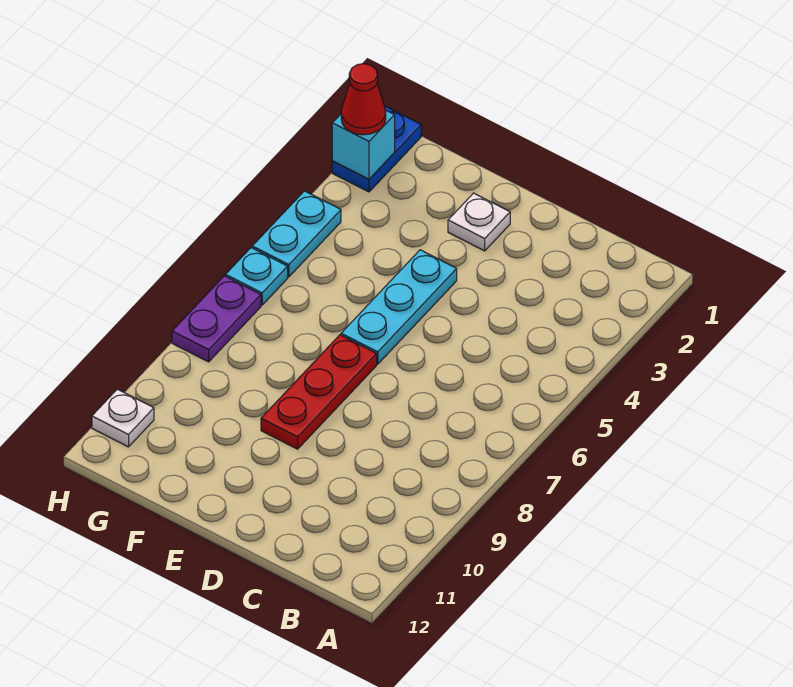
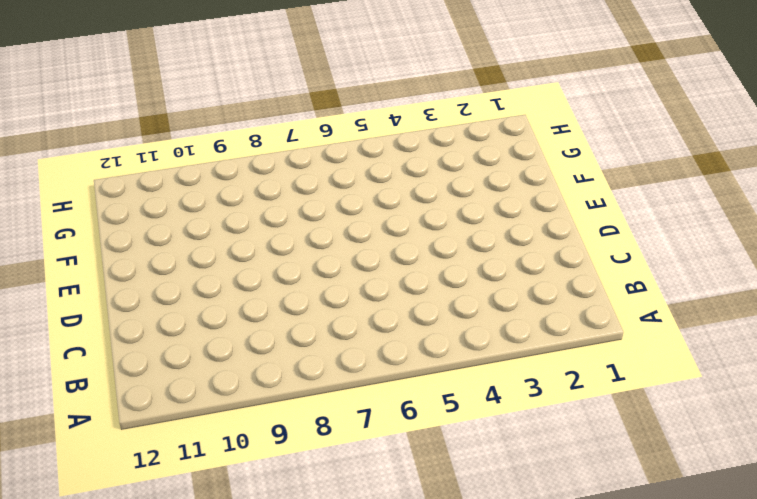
none -> white 1x1 plate [448,193,510,251]
none -> cyan 1x3 plate [341,250,457,364]

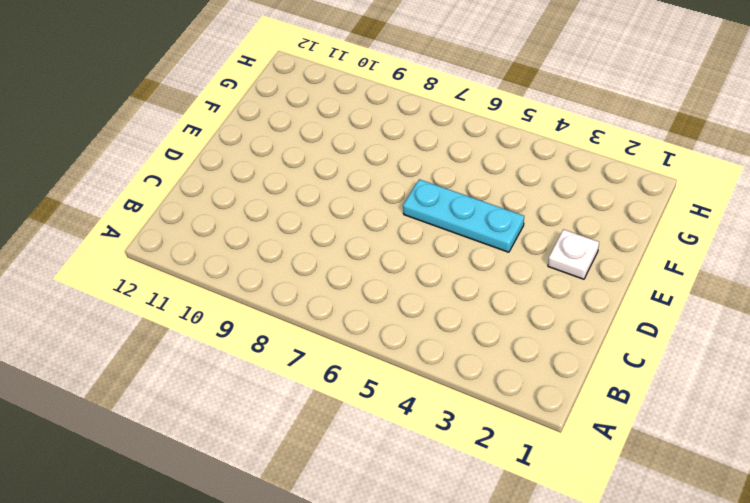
none -> red 1x3 plate [261,335,377,449]
none -> blue 1x2 plate [332,106,421,192]

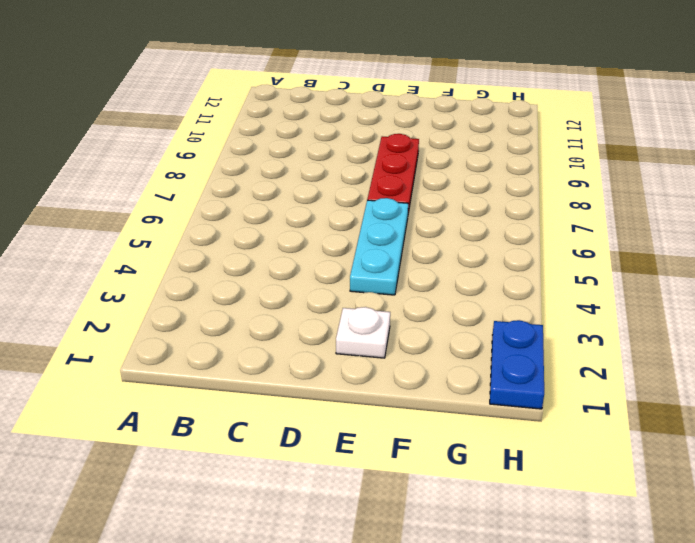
none -> cyan 1x2 plate [252,191,341,277]
none -> cyan 1x1 plate [226,248,288,305]

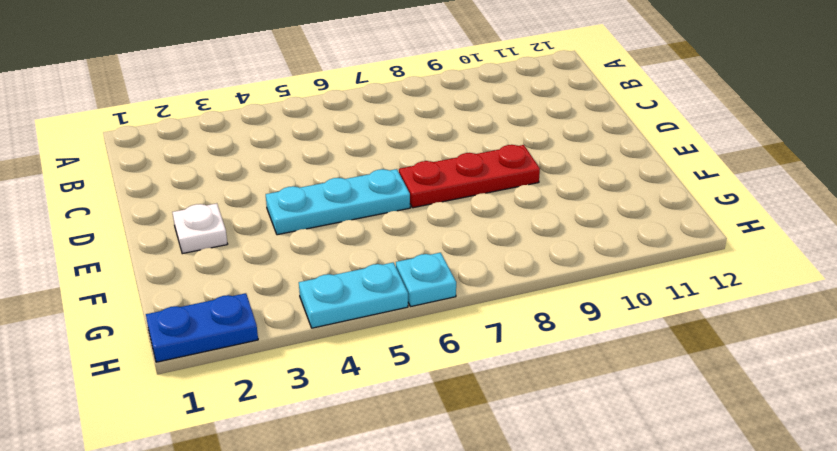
none -> purple 1x2 plate [172,276,261,362]
none -> white 1x1 plate [92,389,154,447]

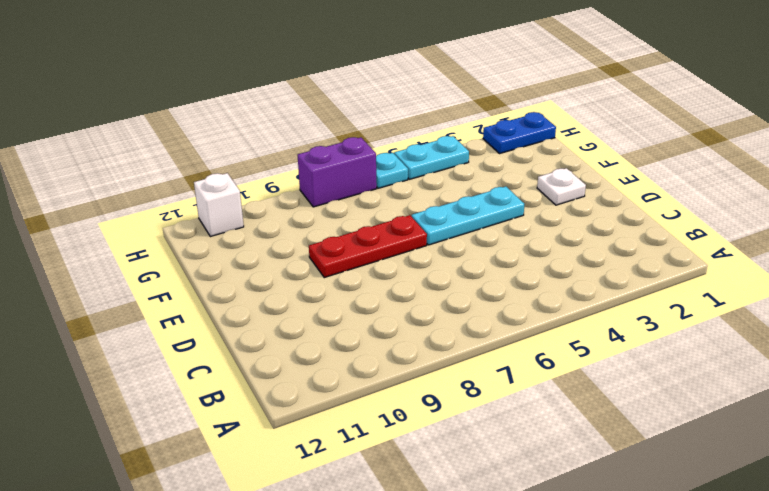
purple 1x2 brick [298,137,377,207] -> purple 1x2 plate [172,276,261,362]
white 1x1 brick [194,173,244,237] -> white 1x1 plate [92,389,154,447]
none -> cyan 1x1 brick [332,111,395,179]
none -> red 1x1 cone [341,64,386,135]

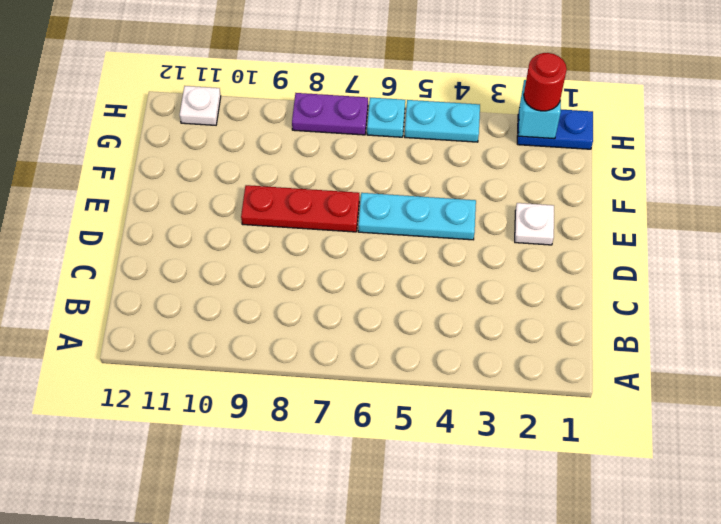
red 1x1 round brick [524,53,567,111] -> red 1x1 cone [341,64,386,135]

